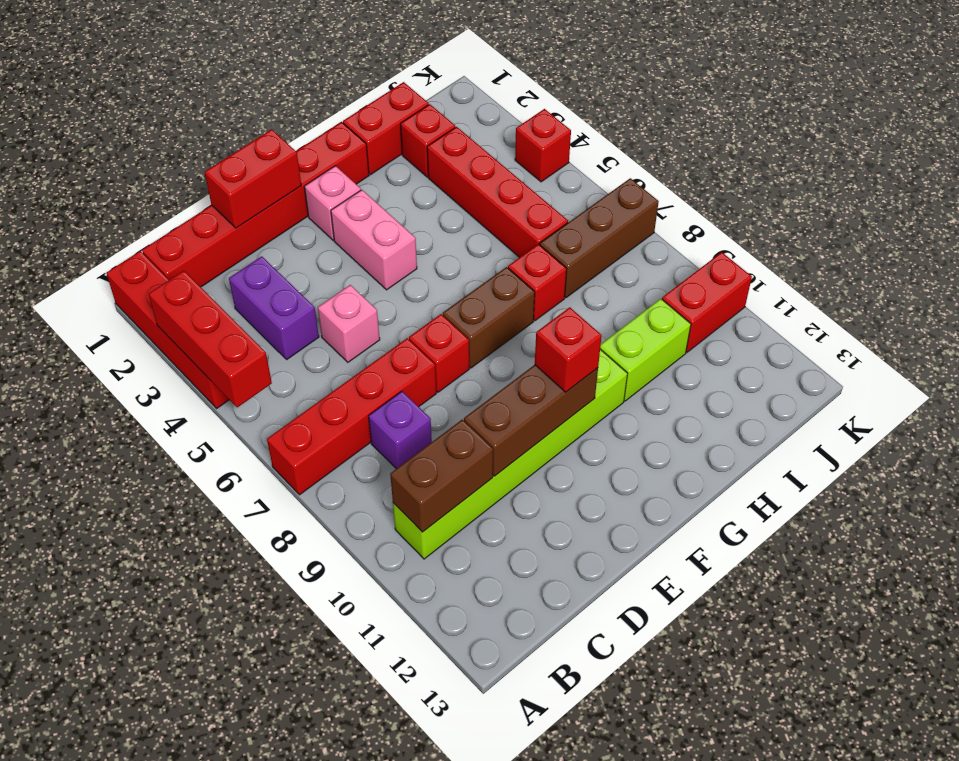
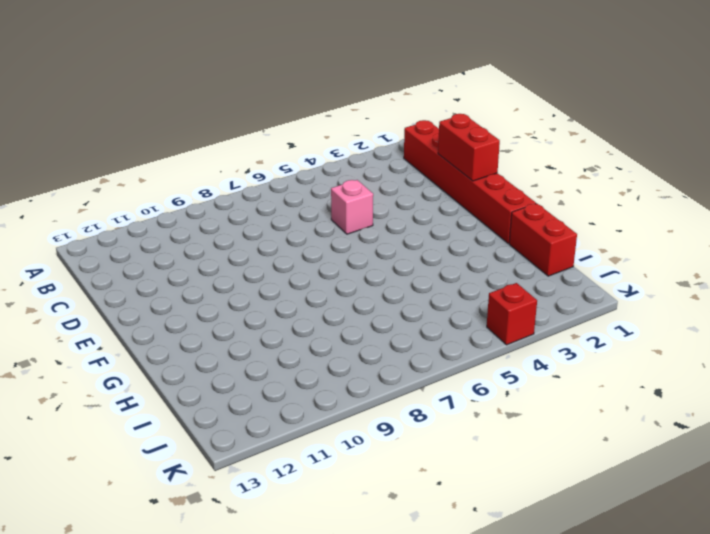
none -> red 1x4 brick [106,251,229,408]
none -> red 1x4 brick [267,338,436,495]
none -> lime 1x6 brick [393,349,627,559]

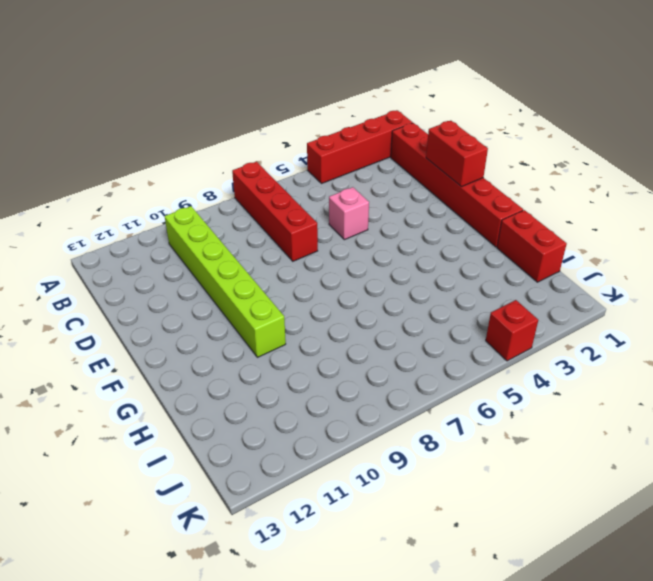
none -> purple 1x2 brick [229,256,319,359]
none -> purple 1x1 brick [369,391,432,469]
none -> red 1x1 brick [409,314,469,392]

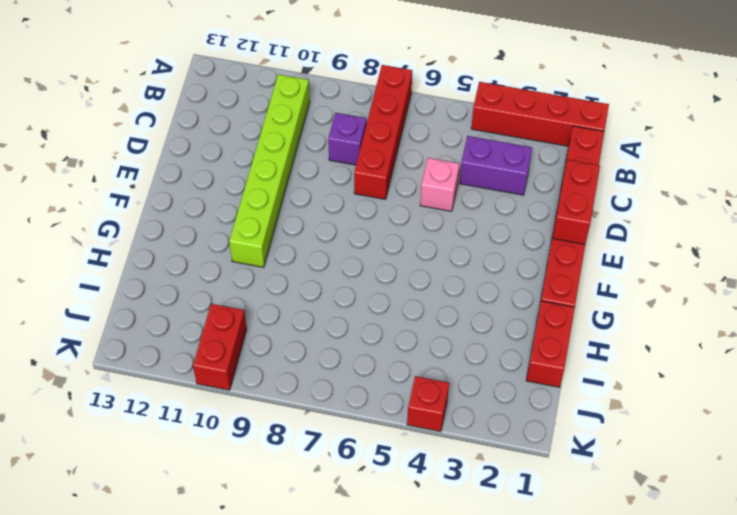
none -> red 1x1 brick [409,314,469,392]
none -> pink 1x1 brick [304,166,361,240]
none -> pink 1x2 brick [331,190,417,290]

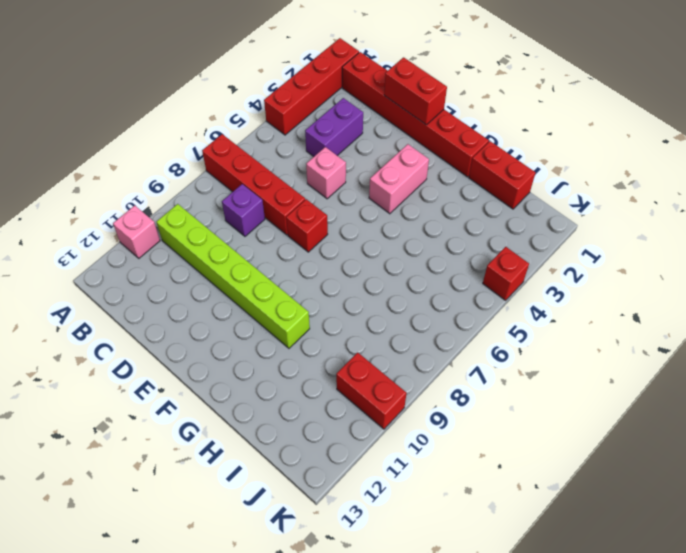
pink 1x1 brick [113,205,160,258] -> pink 1x1 brick moved to [304,166,361,240]
none -> brown 1x2 brick [443,267,535,368]
none -> red 1x1 brick [508,244,567,321]
none -> lime 1x2 brick [600,299,691,401]

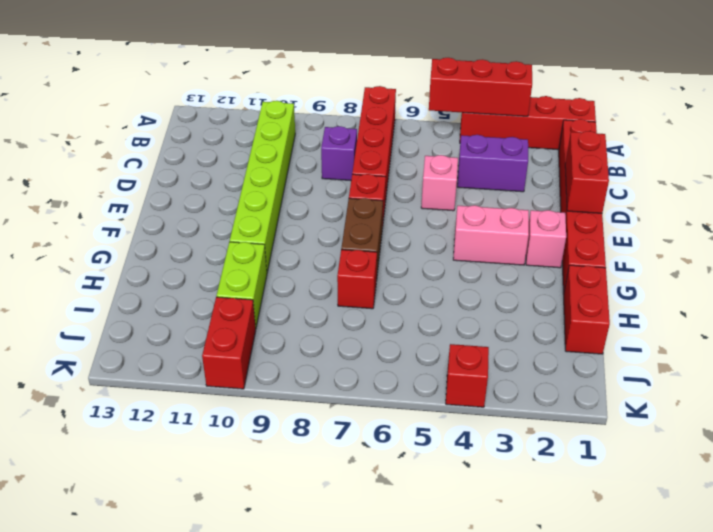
none -> red 1x1 brick [401,104,455,177]
none -> red 1x4 brick [427,127,568,258]
none -> brown 1x3 brick [540,178,659,298]

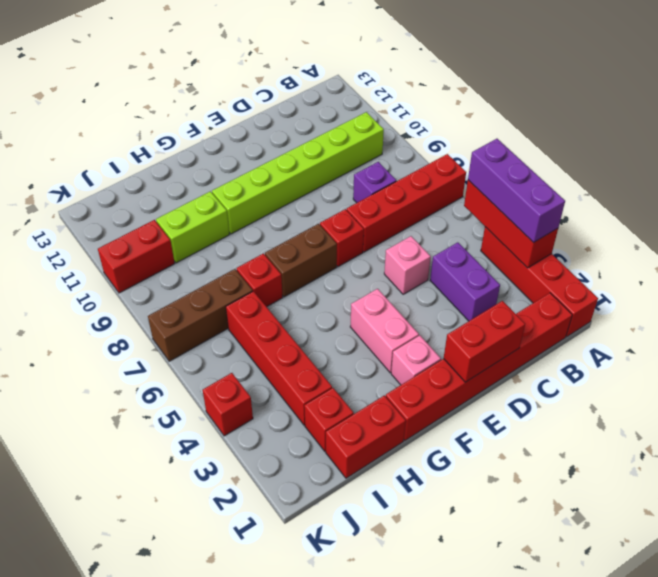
purple 1x3 brick [468,139,565,243] -> none
none -> brown 1x2 brick [390,419,493,532]
none -> brown 1x3 brick [464,365,598,476]
none -> red 1x1 brick [535,307,602,392]

